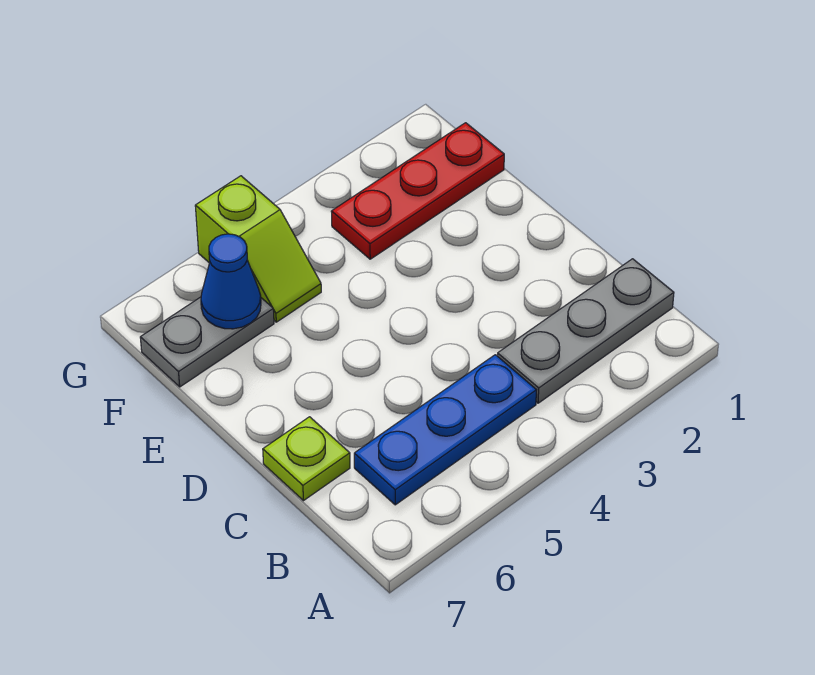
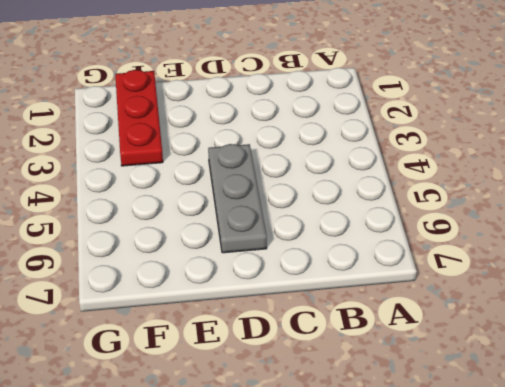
grey 1x3 plate [208,144,267,253] -> grey 1x3 plate moved to [498,259,674,403]
none -> blue 1x3 plate [354,355,536,505]
none -> lime 1x1 plate [263,417,350,501]

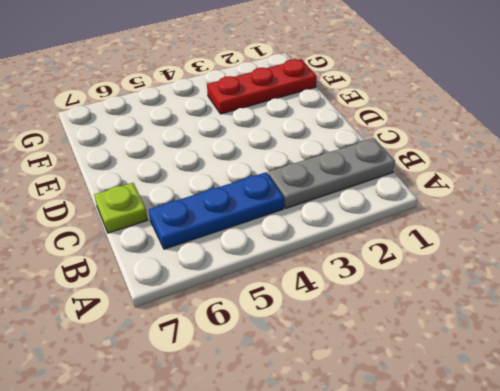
none -> lime 1x2 slope [195,176,321,322]
none -> grey 1x2 plate [140,297,274,387]

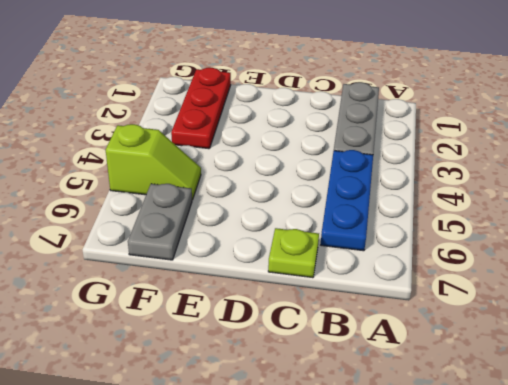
none -> blue 1x1 cone [201,234,261,329]

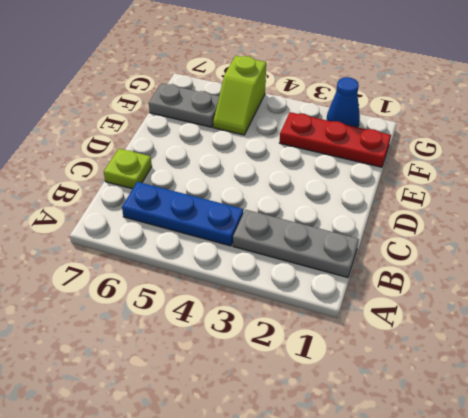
blue 1x1 cone [327,77,360,127] -> blue 1x1 cone moved to [201,234,261,329]

